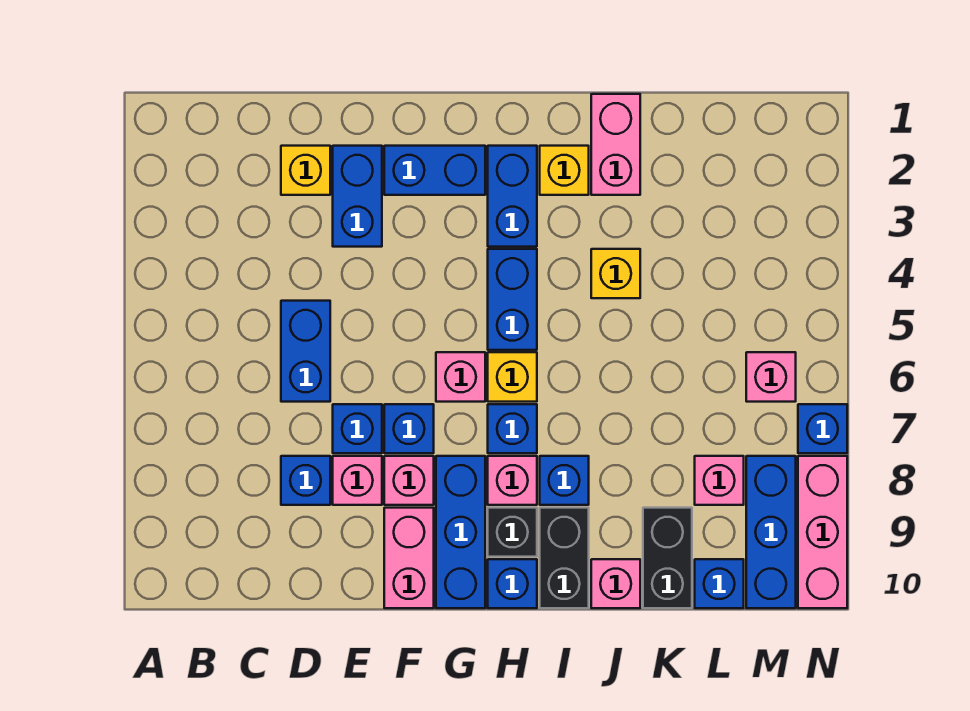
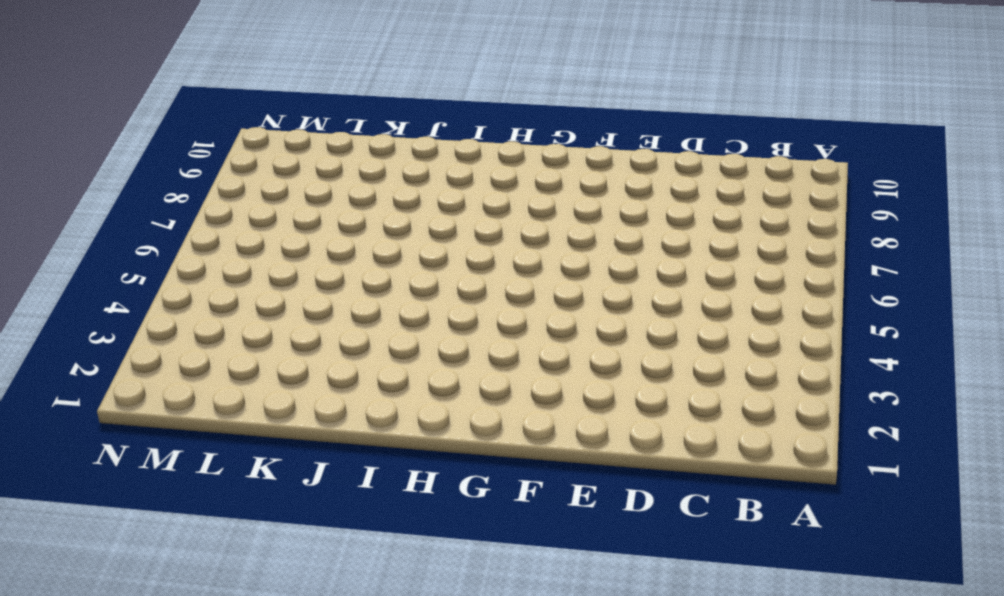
none -> yellow 1x1 brick [281,146,330,195]
none -> blue 1x2 brick [281,301,330,402]
none -> blue 1x1 brick [281,456,330,505]
none -> blue 1x2 brick [333,146,382,247]

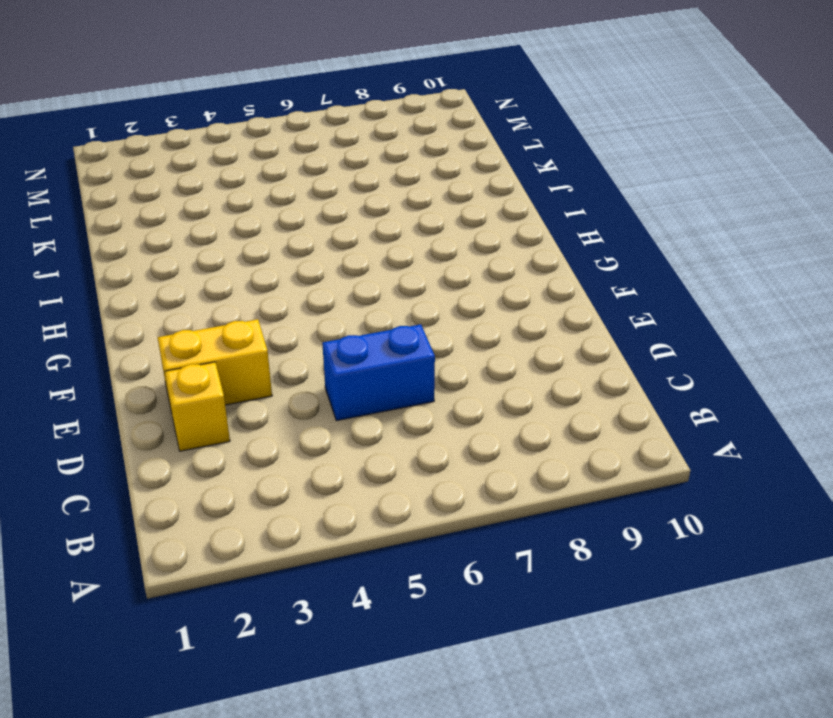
yellow 1x2 brick [158,319,272,407] -> blue 1x2 brick [333,146,382,247]
none -> blue 1x1 brick [281,456,330,505]
none -> blue 1x1 brick [333,404,382,453]
none -> pink 1x1 brick [333,456,382,505]
none -> blue 1x2 brick [384,146,485,195]

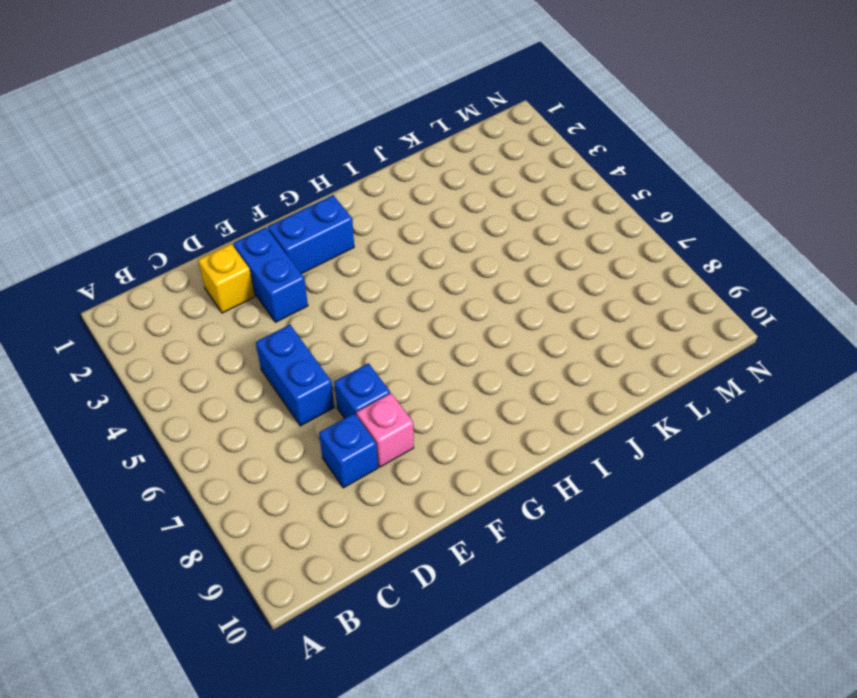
none -> blue 1x1 brick [384,404,434,453]
none -> pink 1x1 brick [384,456,434,505]
none -> pink 1x2 brick [384,508,434,608]
none -> pink 1x1 brick [436,352,485,402]

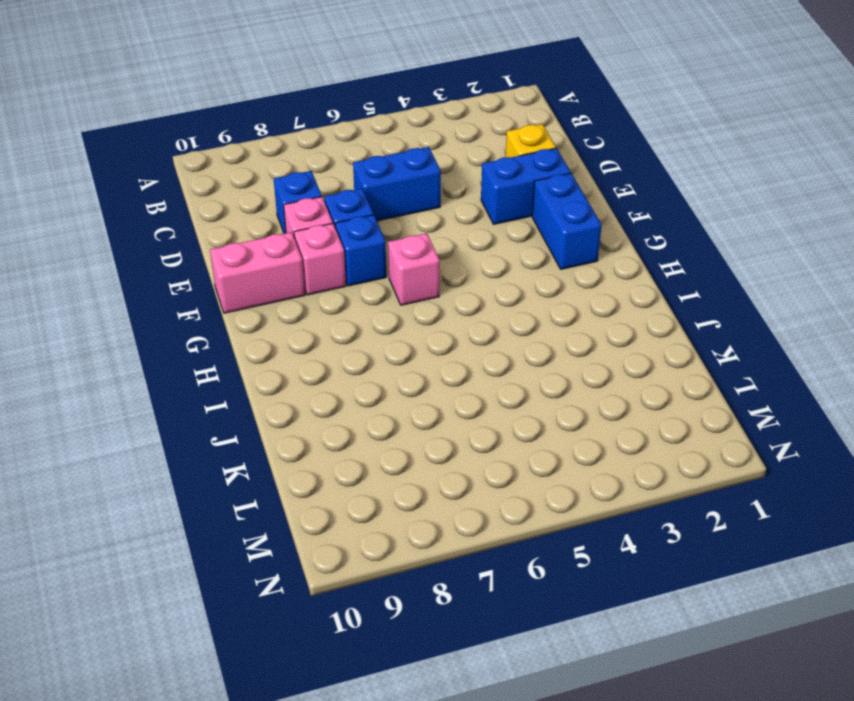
none -> blue 1x3 brick [436,456,485,608]
none -> blue 1x2 brick [488,146,537,247]
none -> blue 1x2 brick [488,249,537,350]
none -> yellow 1x1 brick [488,352,537,402]

